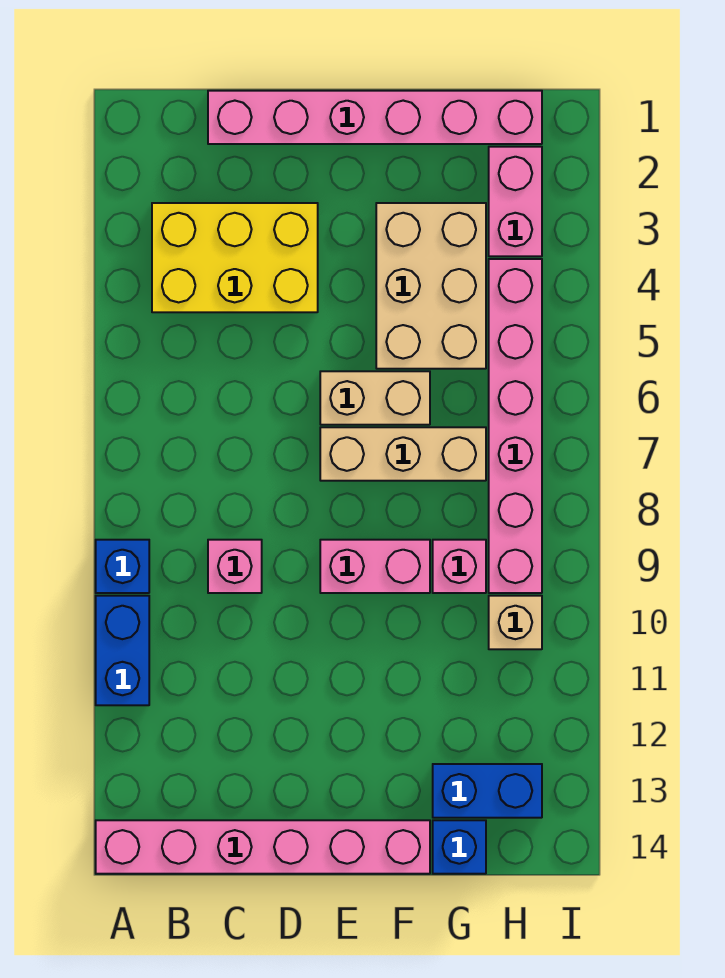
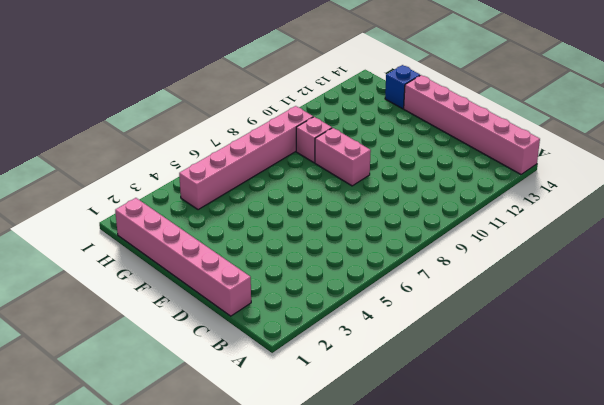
none -> blue 1x1 brick [96,540,149,593]
none -> blue 1x2 brick [96,596,149,705]
none -> yellow 2x3 brick [152,203,318,312]

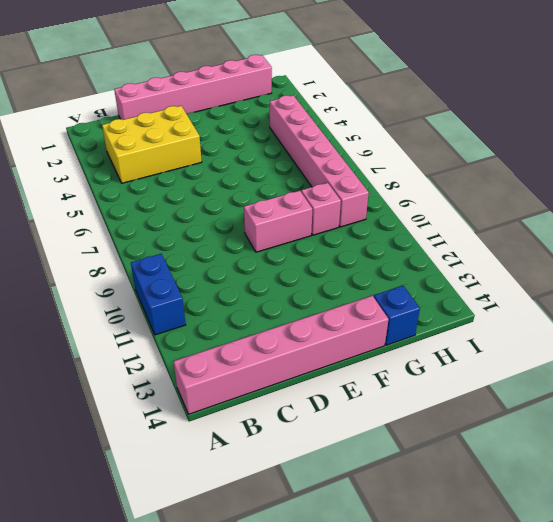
none -> blue 1x1 brick [96,540,149,593]
none -> pink 1x1 brick [208,540,262,593]
none -> tan 1x2 brick [320,371,430,425]

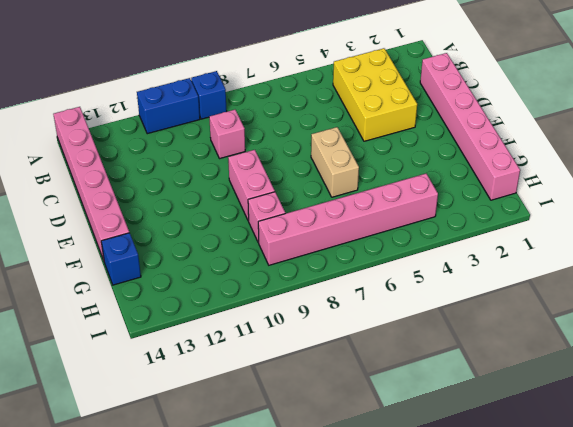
none -> tan 1x3 brick [320,427,486,481]
none -> tan 2x3 brick [376,203,486,369]
none -> blue 1x2 brick [433,764,542,818]

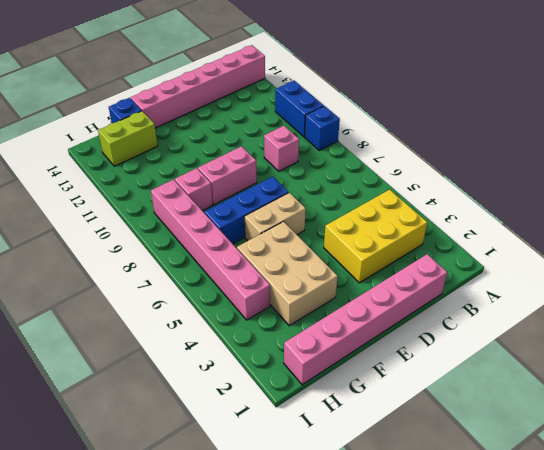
blue 1x3 brick [205,177,289,244] -> tan 1x3 brick [320,427,486,481]
lime 1x2 brick [98,111,158,166] -> blue 1x2 brick [433,764,542,818]
none -> pink 1x2 brick [489,147,542,256]
none -> tan 1x1 brick [489,596,542,649]

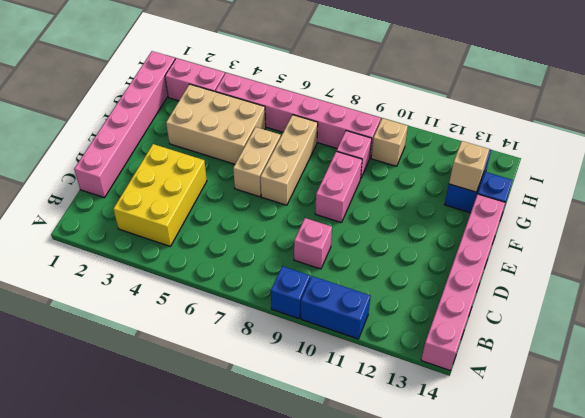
tan 1x1 brick [449,141,489,192] -> none

